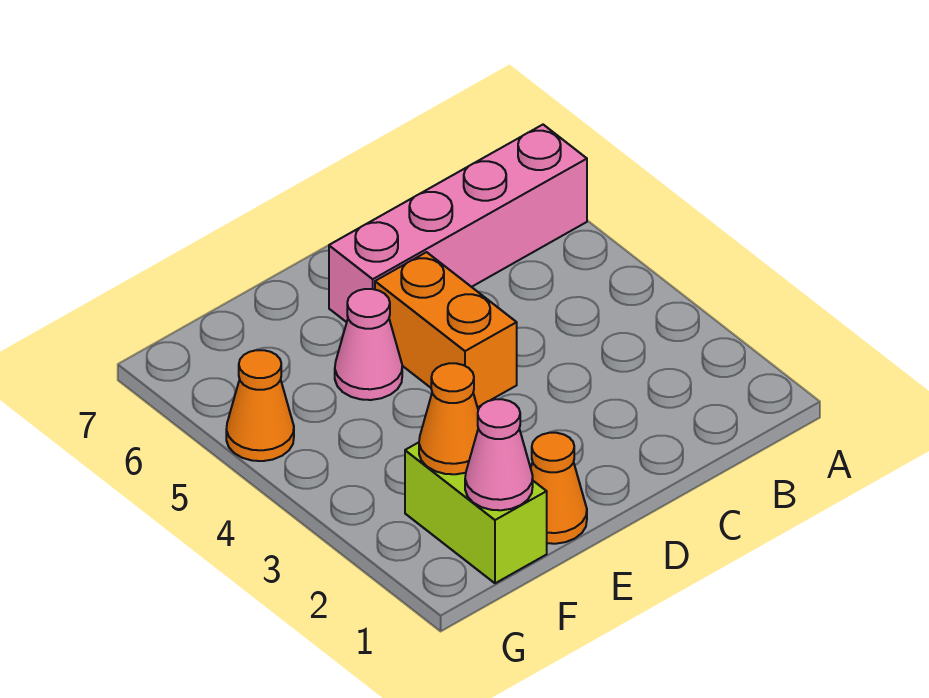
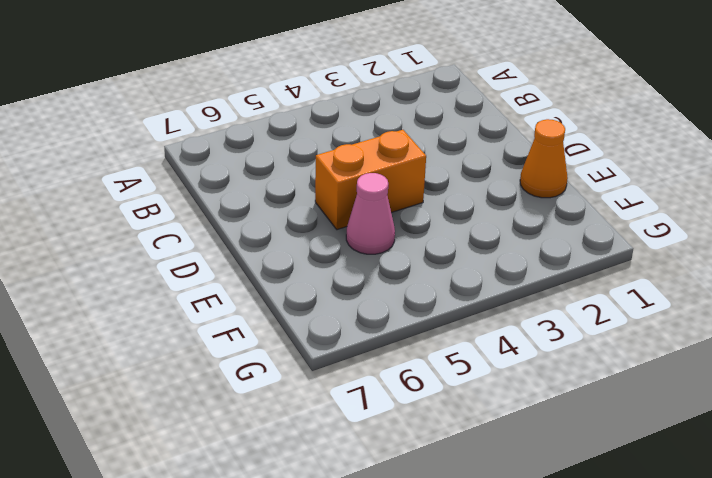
none -> pink 1x4 brick [329,125,587,322]
none -> lime 1x2 brick [405,442,547,583]

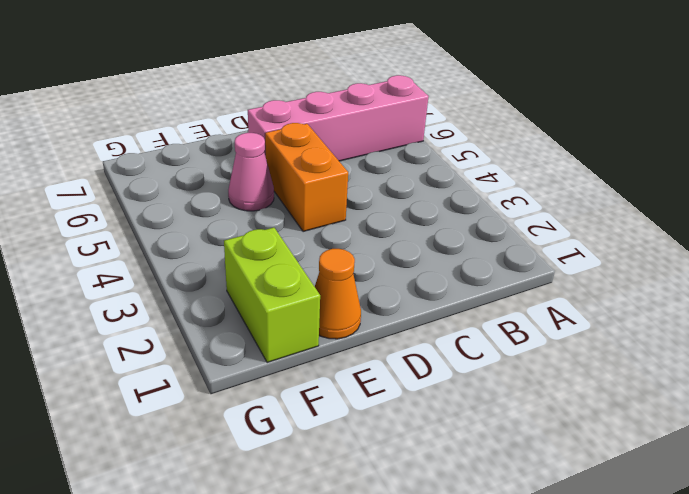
none -> orange 1x1 cone [226,350,294,461]
none -> pink 1x1 cone [465,399,533,510]

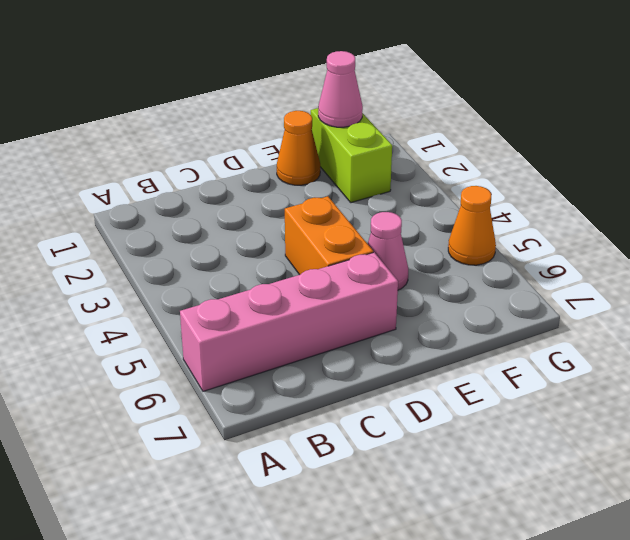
none -> orange 1x1 cone [419,363,478,474]

